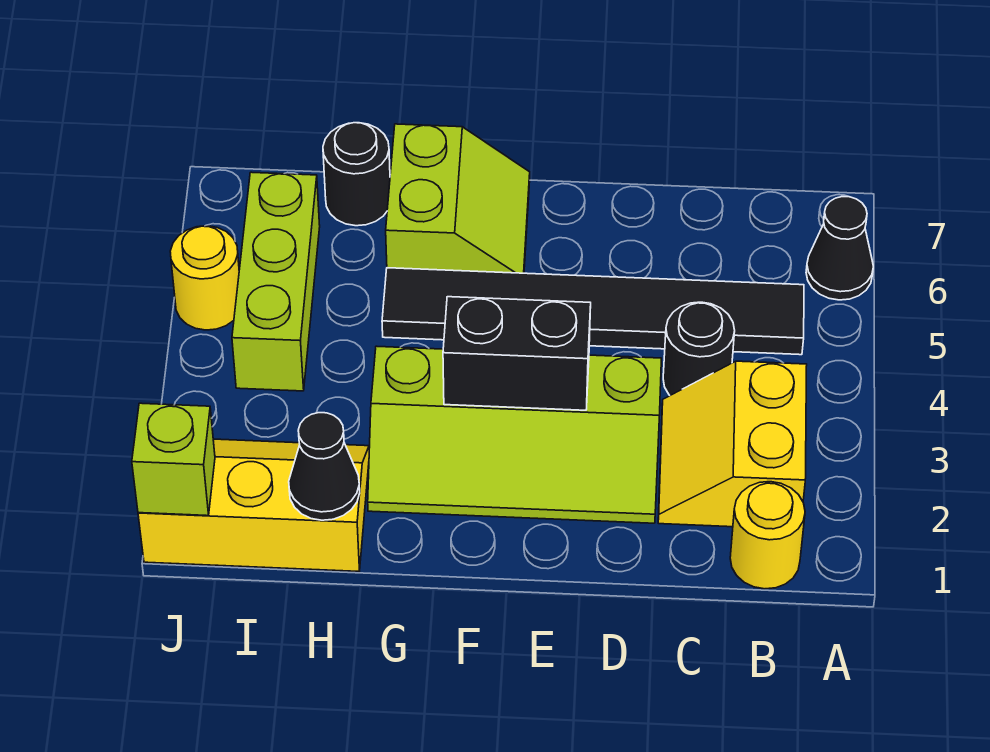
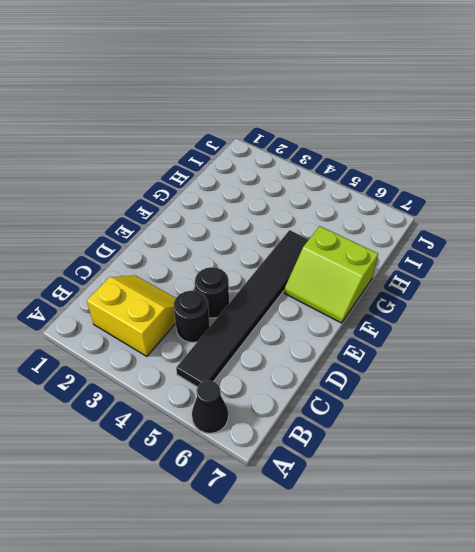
black 1x1 round brick [195,267,229,318] -> black 1x1 round brick moved to [323,123,390,226]
none -> yellow 1x1 round brick [730,482,805,589]
none -> lime 2x4 slope [368,346,661,523]
none -> yellow 2x3 slope [138,439,369,571]

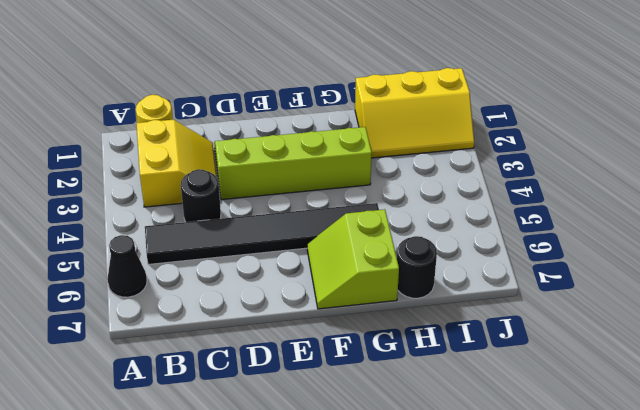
none -> lime 1x3 brick [232,172,320,391]
none -> yellow 1x1 round brick [170,226,239,330]
none -> black 1x2 brick [443,297,591,410]

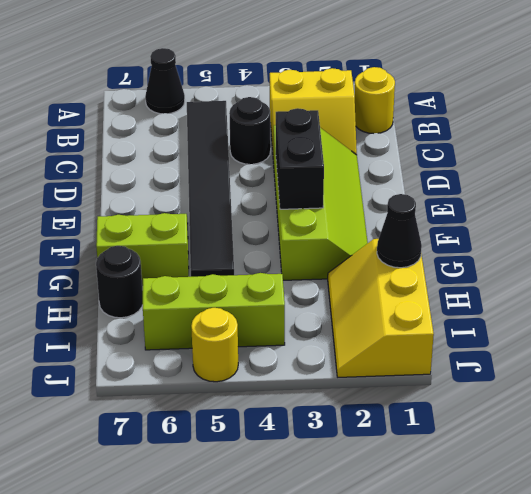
none -> lime 1x1 brick [132,403,215,516]

